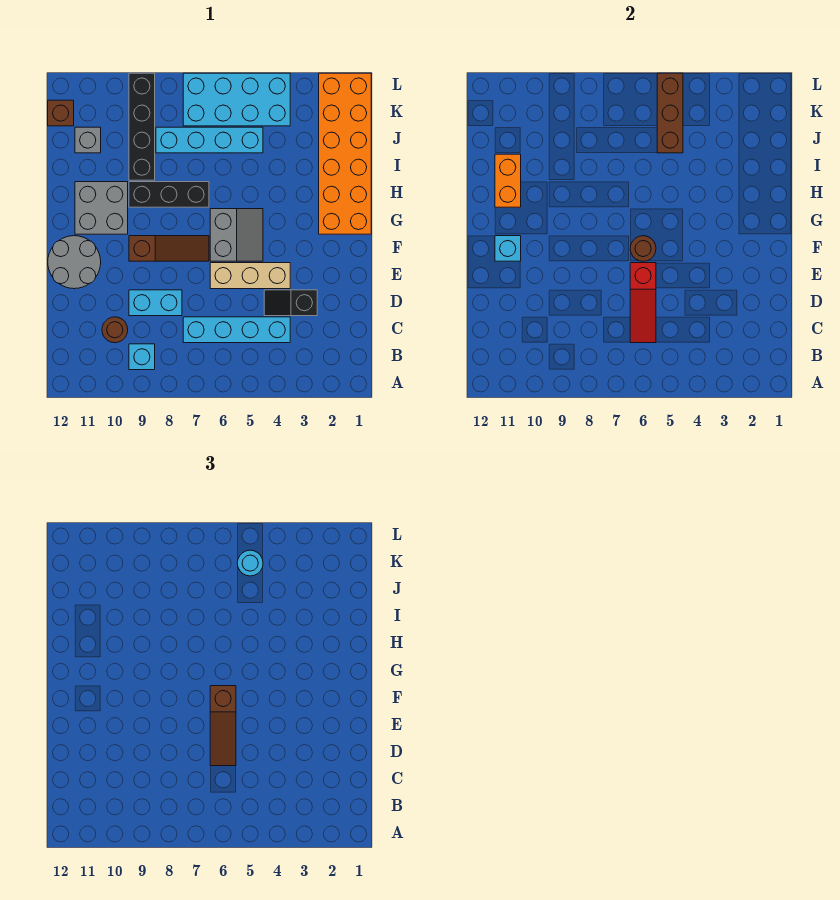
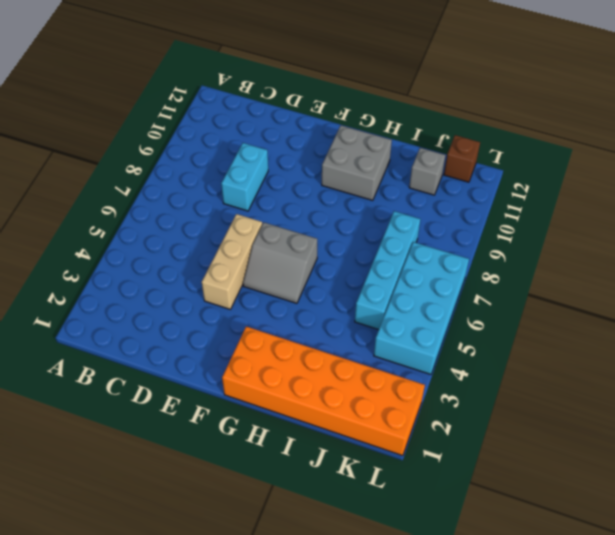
none -> cyan 1x1 brick [129,344,155,370]
none -> cyan 1x4 brick [183,317,290,343]
none -> brown 1x1 round brick [102,317,128,343]

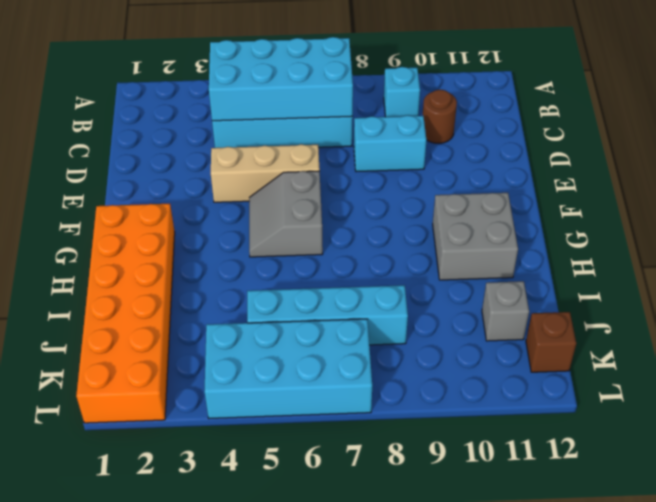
cyan 2x4 brick [209,37,353,121] -> red 1x3 slope [630,263,656,343]
none -> black 1x2 slope [264,290,317,316]
none -> grey 2x2 round brick [48,236,101,289]
none -> brown 1x3 slope [129,236,209,261]

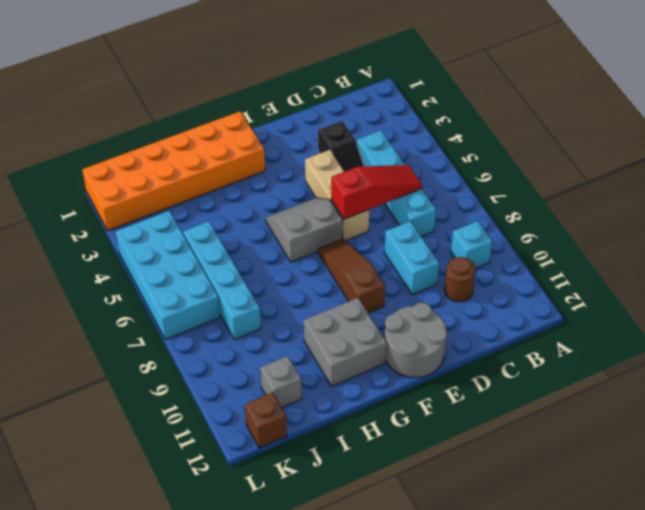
none -> black 1x3 brick [129,182,209,207]
none -> black 1x4 brick [129,73,155,180]
none -> brown 1x1 round brick [630,236,656,261]

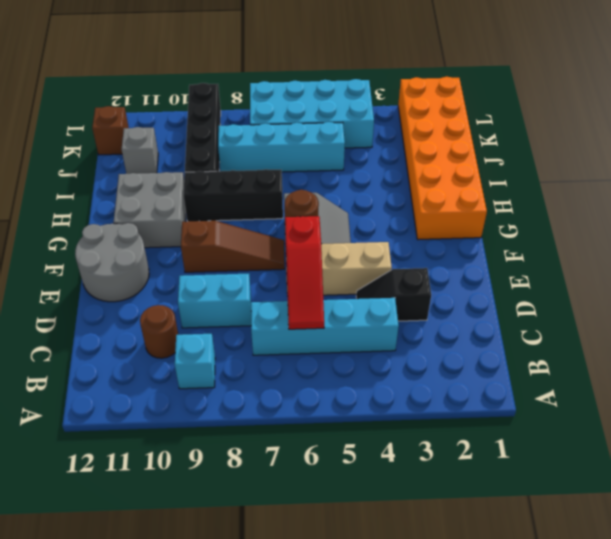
none -> cyan 1x1 brick [495,236,521,261]
none -> orange 1x2 brick [495,154,521,207]
none -> brown 1x3 brick [657,73,683,153]

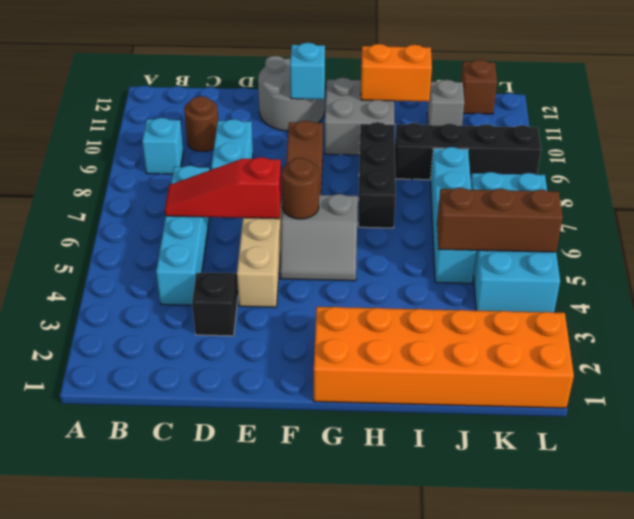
none -> brown 1x3 slope [210,686,236,766]
none -> cyan 1x1 round brick [237,550,263,576]

